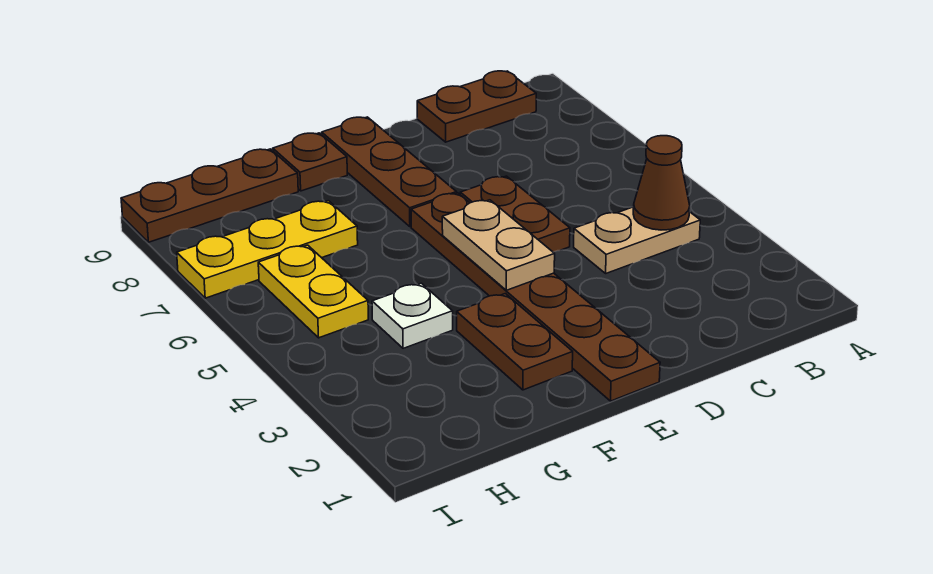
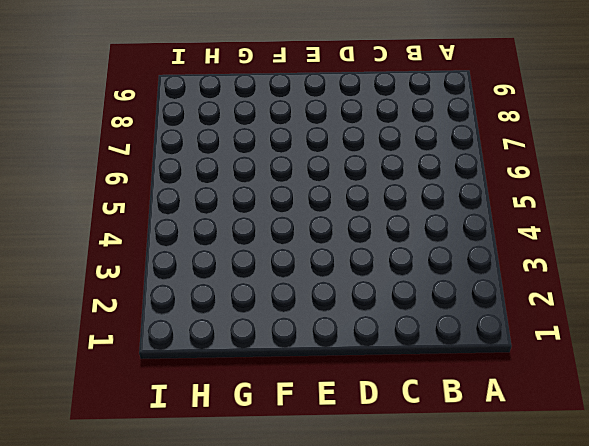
none -> tan 1x2 plate [574,207,700,273]
none -> brown 1x2 plate [417,71,536,142]
none -> brown 1x2 plate [460,176,570,252]

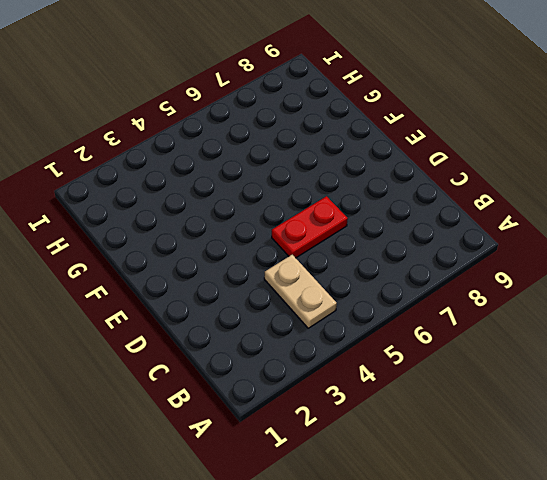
red 1x2 plate [272,196,348,258] -> brown 1x2 plate [460,176,570,252]
none -> brown 1x2 plate [417,71,536,142]
none -> brown 1x6 plate [411,193,660,401]
none -> brown 1x3 plate [322,117,457,227]

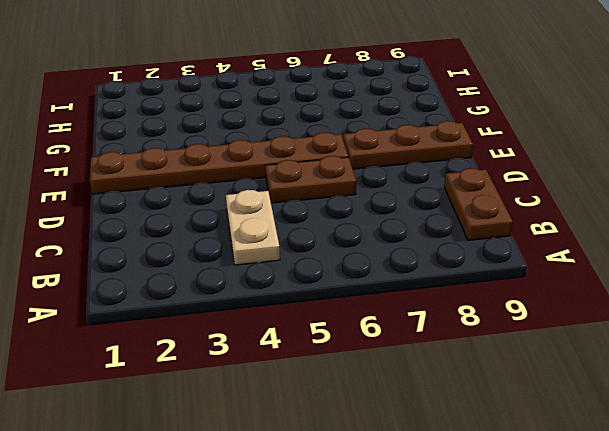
none -> brown 1x2 plate [457,294,573,390]
none -> brown 1x1 plate [273,133,347,191]
none -> white 1x1 plate [372,283,453,348]

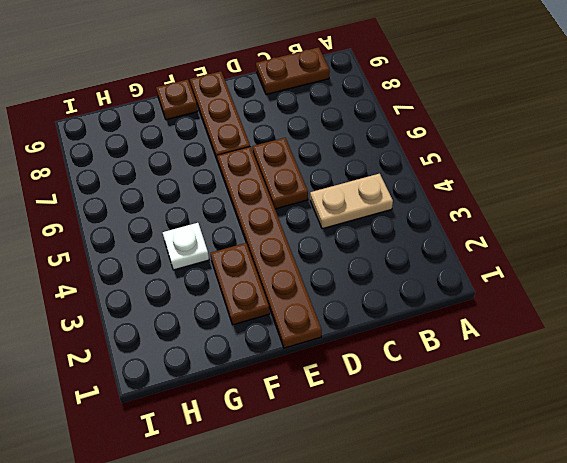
none -> yellow 1x3 plate [177,201,358,298]
none -> brown 1x3 plate [121,149,298,242]
none -> yellow 1x2 plate [258,245,368,338]

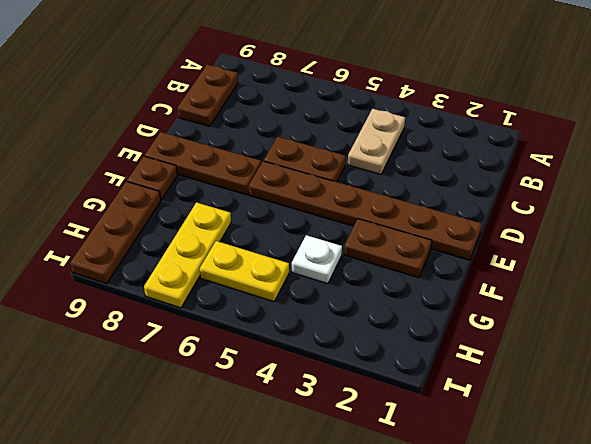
none -> brown 1x1 cone [633,136,690,230]
none -> tan 1x2 plate [442,200,555,290]

